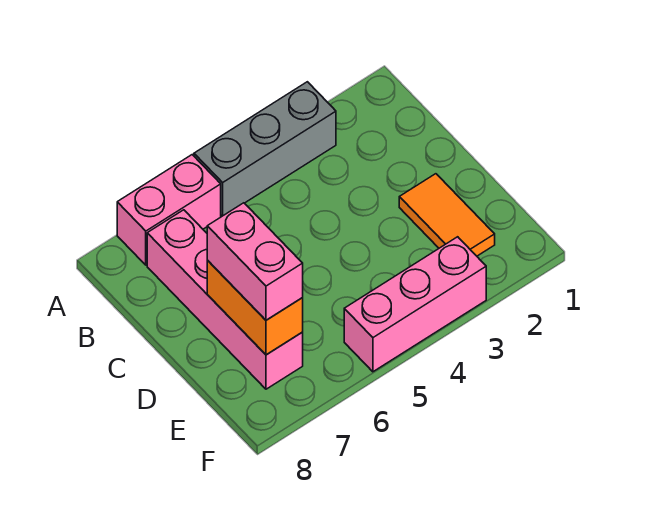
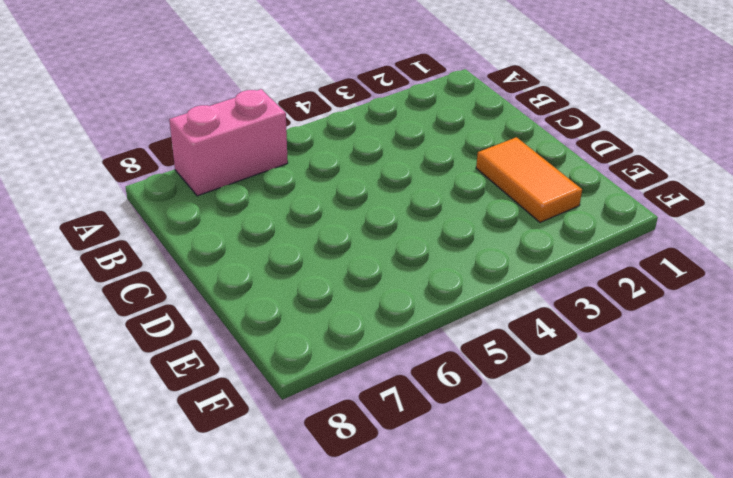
none -> grey 1x3 brick [194,82,336,216]
none -> pink 1x4 brick [147,210,303,389]

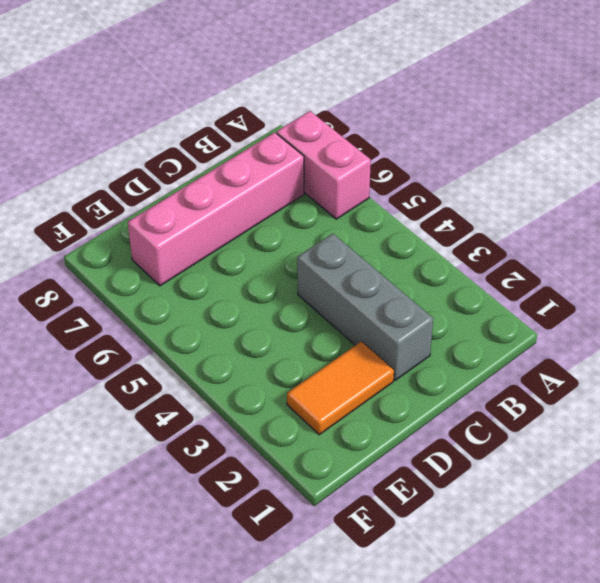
grey 1x3 brick [297,234,433,380] -> grey 1x3 brick moved to [194,82,336,216]
none -> pink 1x3 brick [344,237,486,372]
none -> orange 1x2 brick [207,260,303,355]

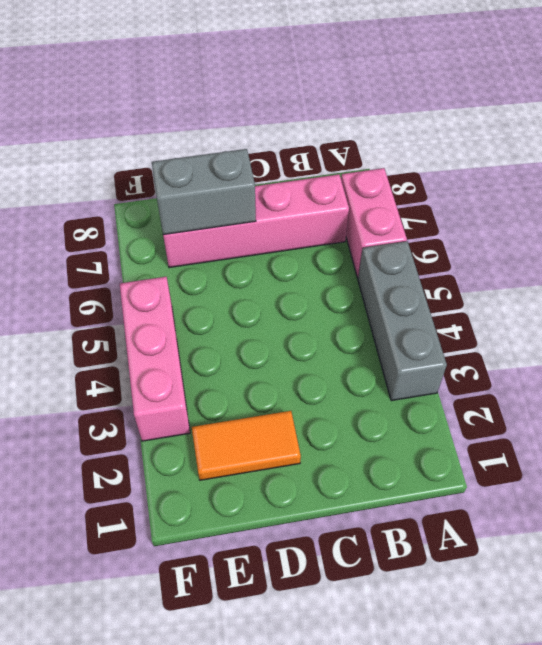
grey 1x2 brick [152,149,256,235] -> orange 1x2 brick [207,260,303,355]
none -> pink 1x2 brick [207,203,303,320]

